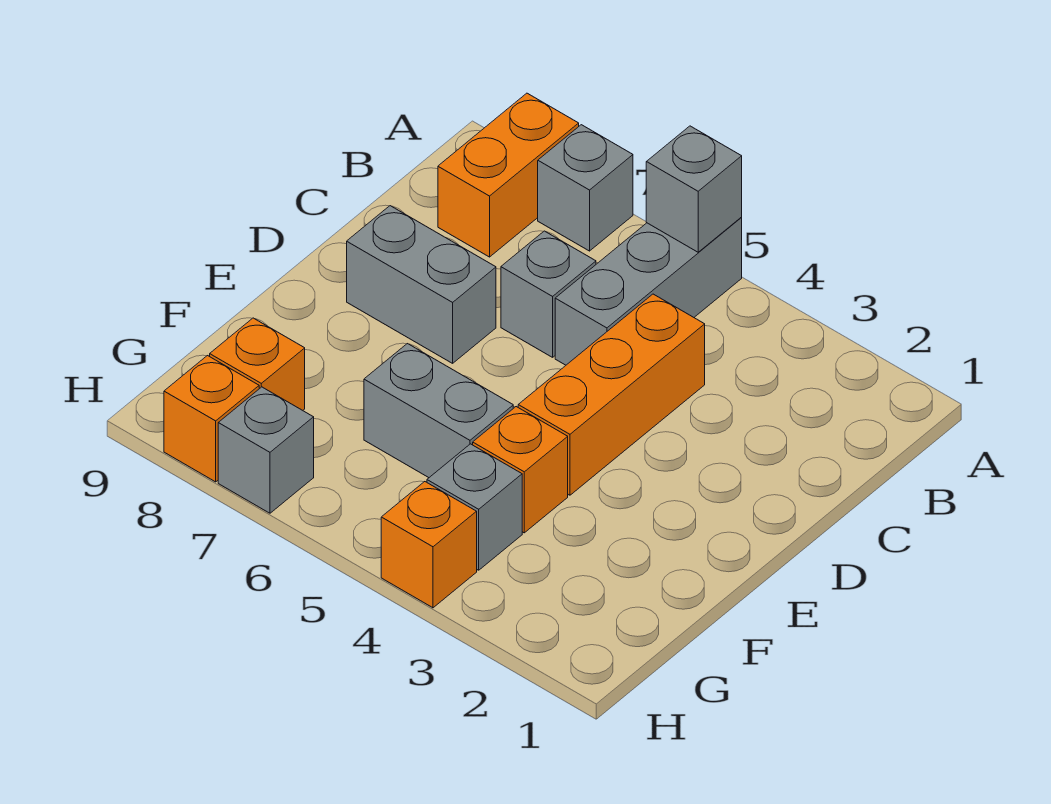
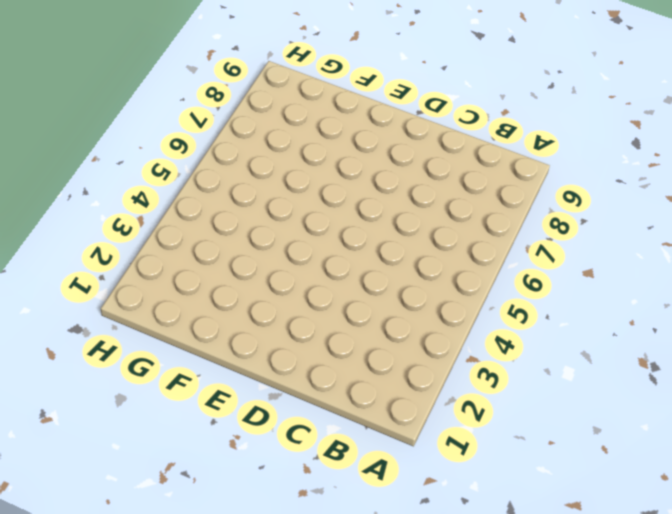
none -> grey 1x3 brick [555,218,742,365]
none -> grey 1x1 brick [538,125,633,251]
none -> orange 1x2 brick [438,93,579,257]

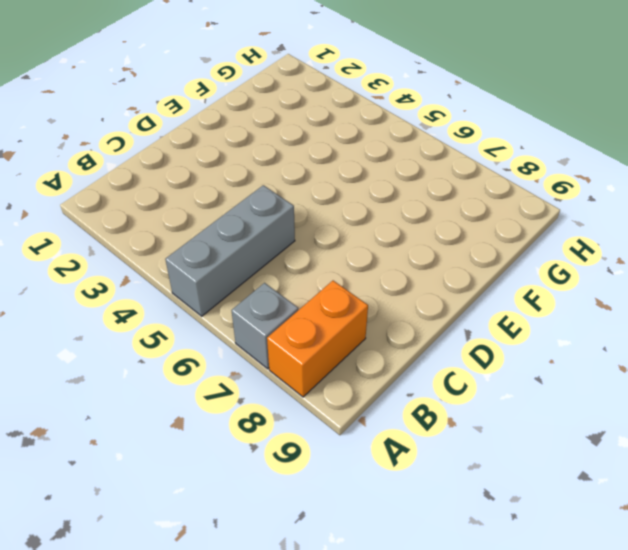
none -> orange 1x3 brick [518,294,705,495]
none -> grey 1x1 brick [501,231,596,357]
none -> grey 1x2 brick [347,206,496,363]

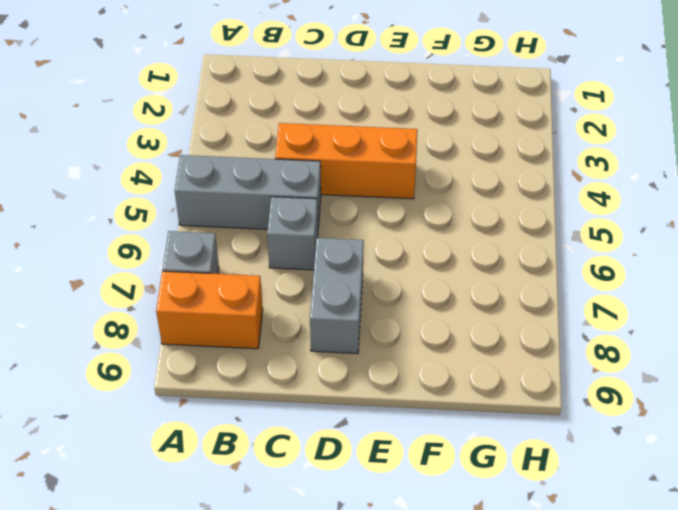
none -> orange 1x1 brick [473,407,568,533]
none -> grey 1x2 brick [364,344,513,478]
none -> grey 1x1 brick [427,444,522,570]

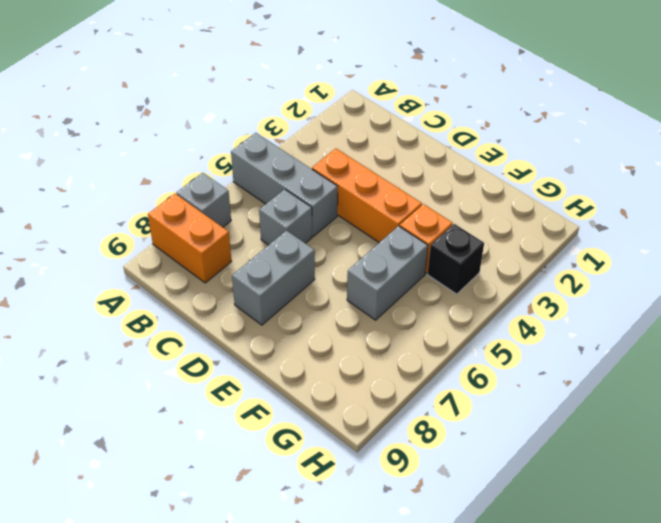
black 1x1 brick [428,224,484,294] -> grey 1x1 brick [427,444,522,570]
none -> orange 1x1 brick [210,318,305,410]
none -> orange 1x1 brick [381,482,477,608]
none -> grey 1x1 brick [218,387,314,513]

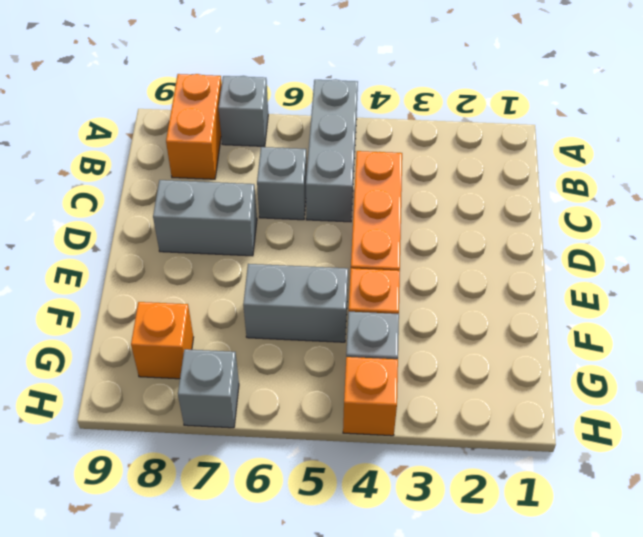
none -> orange 1x1 brick [164,356,259,482]
none -> grey 1x1 brick [646,126,742,252]

